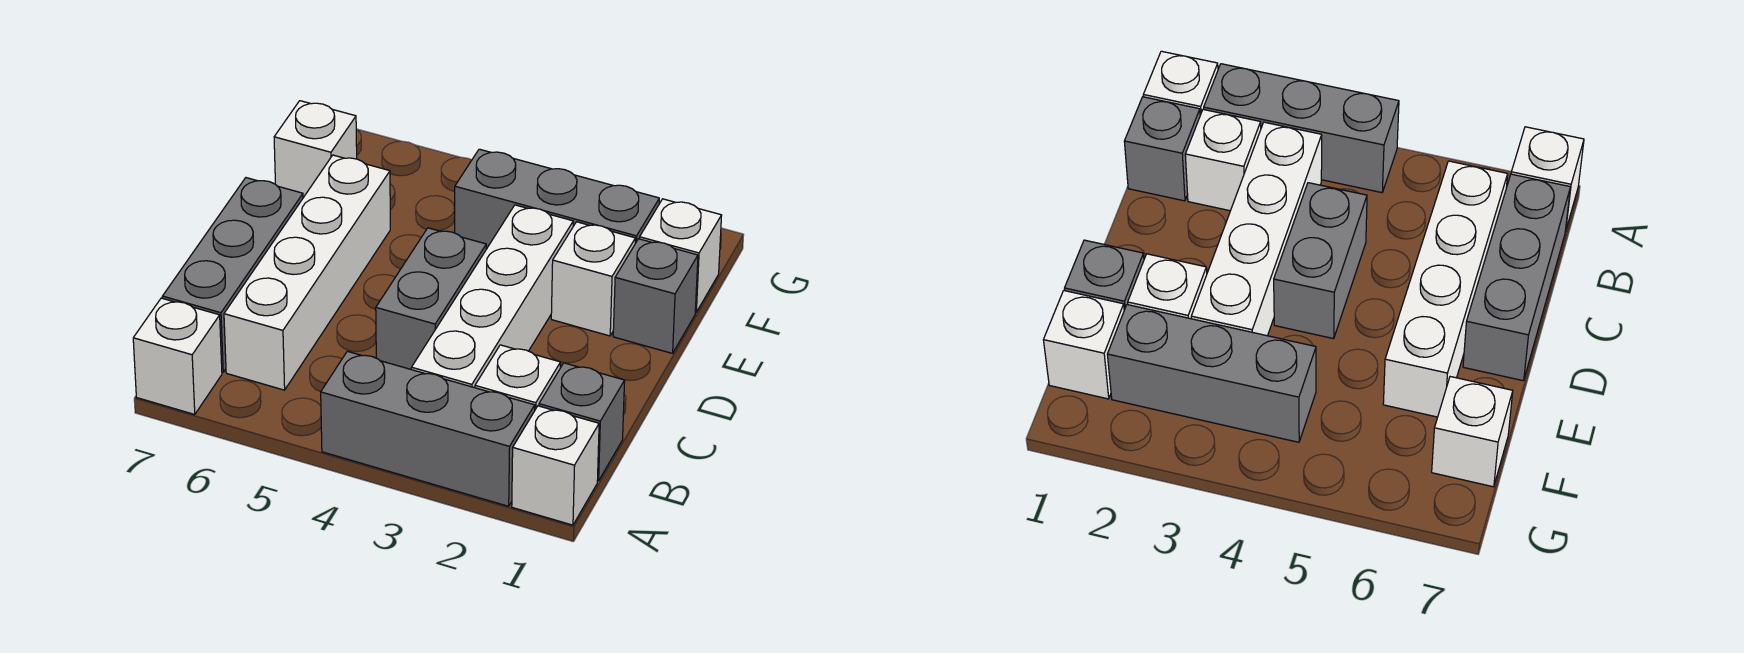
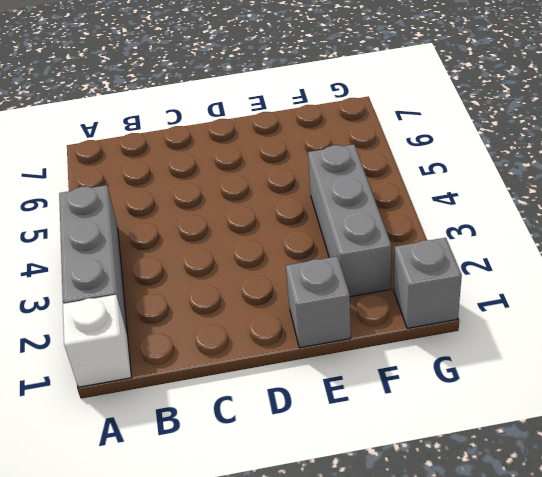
grey 1x1 brick [394,238,462,328] -> grey 1x1 brick moved to [539,363,625,481]
none -> white 1x1 brick [133,298,222,414]
none -> white 1x1 brick [475,345,561,409]
none -> white 1x4 brick [411,205,573,388]

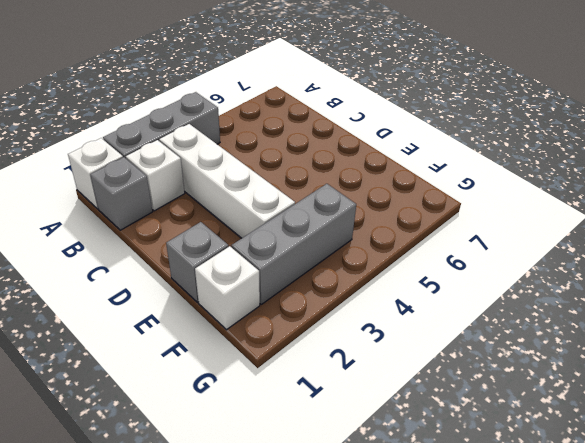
none -> white 1x1 brick [133,298,222,414]
none -> white 1x4 brick [224,155,390,390]
none -> grey 1x3 brick [162,178,303,372]

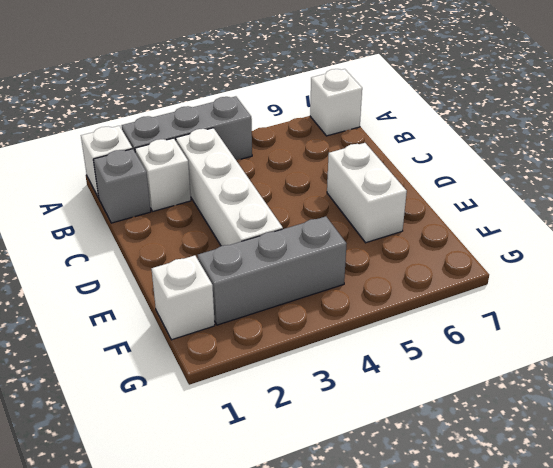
white 1x2 brick [327,143,407,243] -> white 1x4 brick [224,155,390,390]
none -> grey 1x3 brick [162,178,303,372]
none -> grey 1x2 brick [376,228,486,369]
none -> grey 1x1 brick [613,239,698,353]

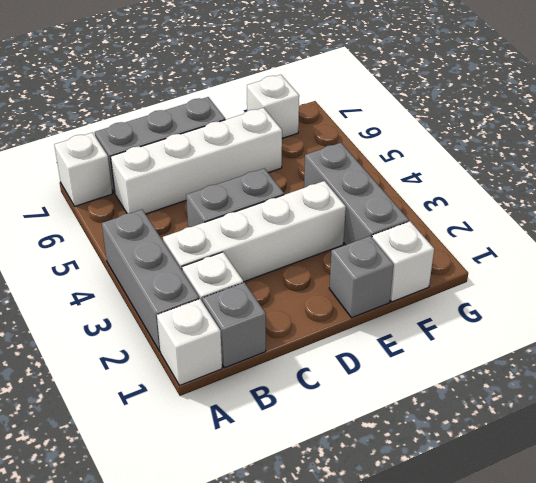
none -> white 1x1 brick [551,222,635,336]

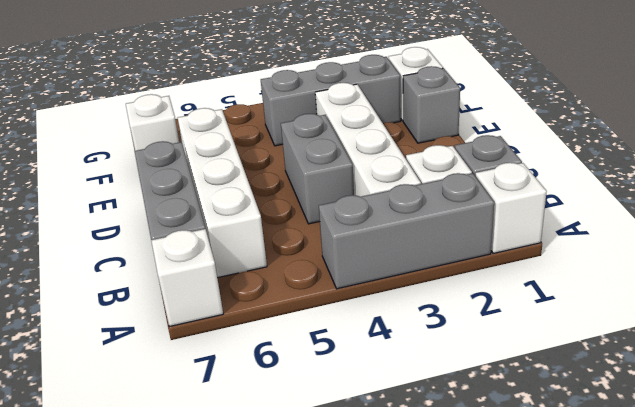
none -> white 1x1 brick [551,222,635,336]

